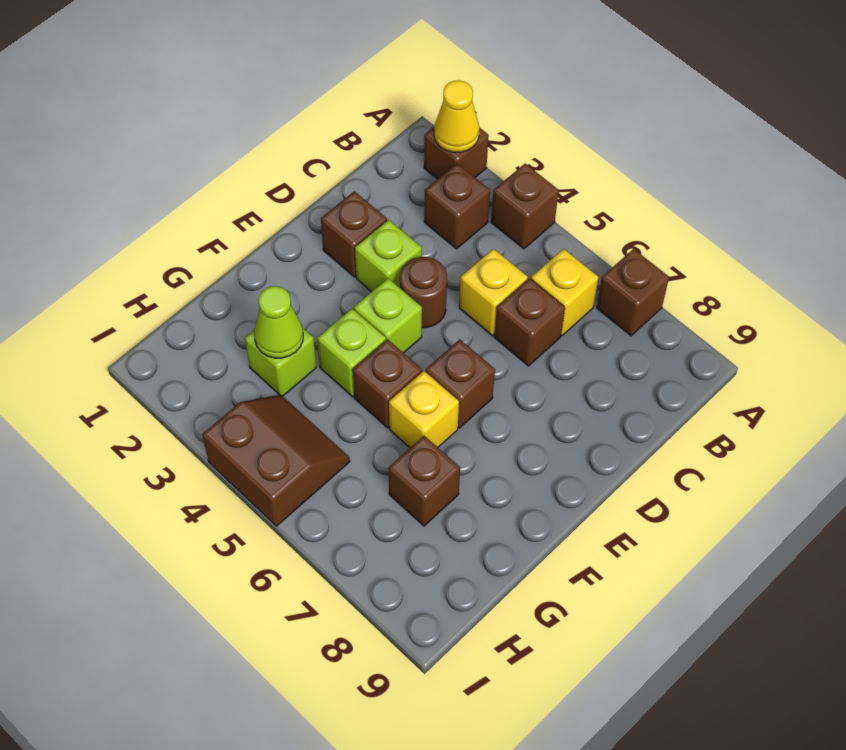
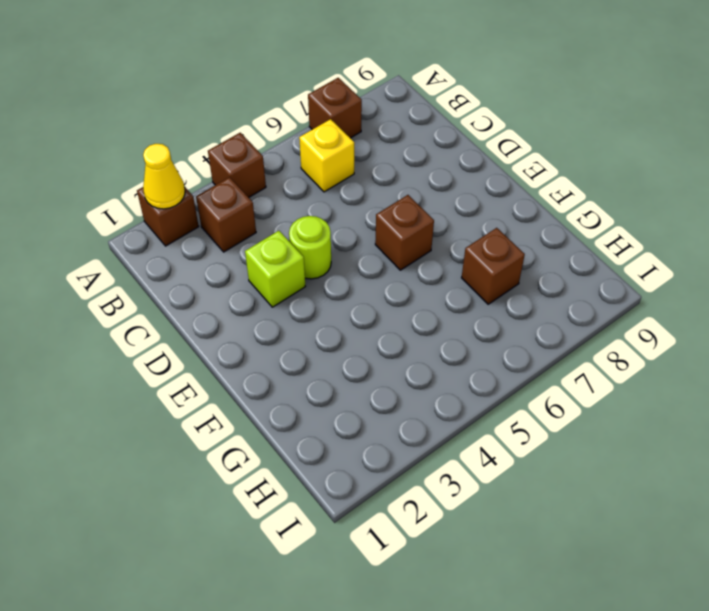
lime 1x1 round brick [289,216,331,279] -> brown 1x1 round brick [400,257,447,328]
none -> yellow 1x1 brick [459,249,528,336]
none -> brown 1x1 brick [494,278,565,366]
none -> brown 1x1 brick [321,191,387,277]

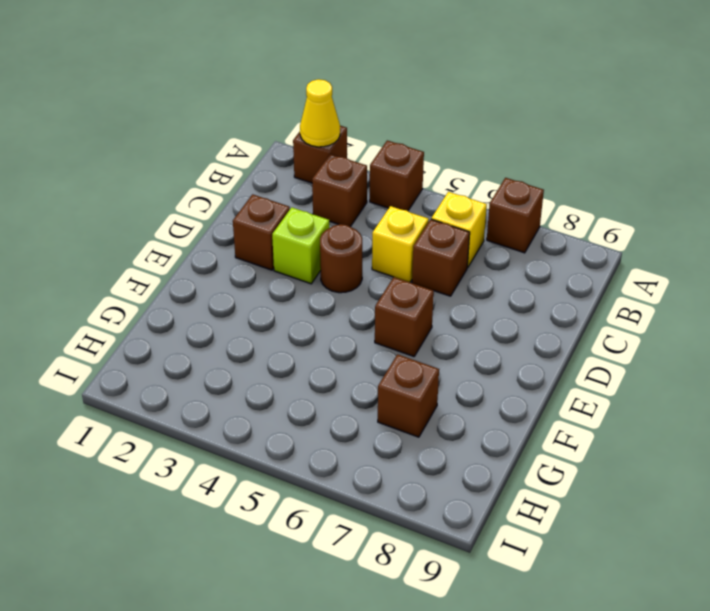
none -> lime 1x1 brick [354,279,422,353]
none -> lime 1x1 brick [317,309,386,397]
none -> brown 1x1 brick [353,339,422,428]

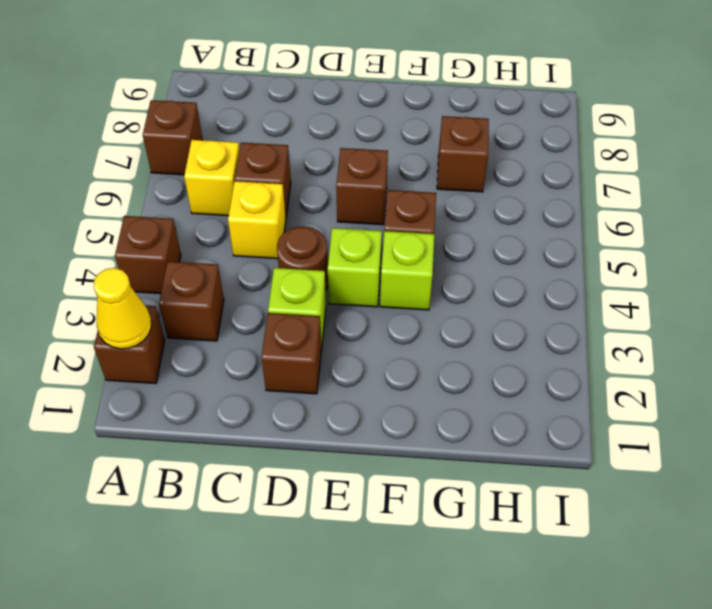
none -> yellow 1x1 brick [389,371,459,448]
none -> lime 1x1 brick [245,329,316,396]
none -> brown 2x2 slope [202,395,350,526]

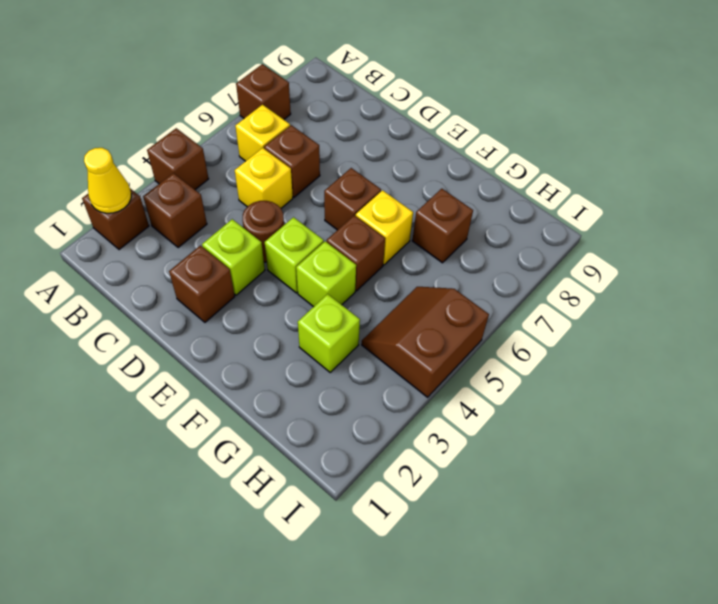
none -> lime 1x1 cone [254,286,303,358]

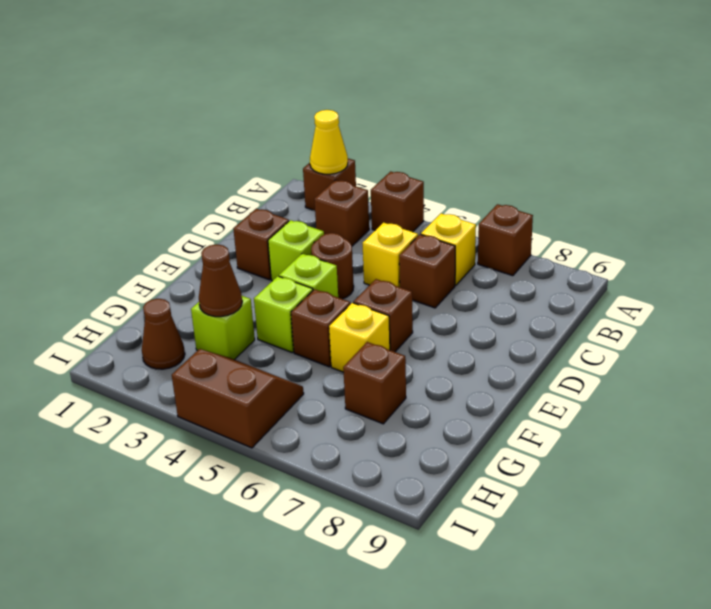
brown 1x1 cone [199,244,242,317] -> lime 1x1 cone [254,286,303,358]
brown 1x1 cone [142,299,185,369] -> none

